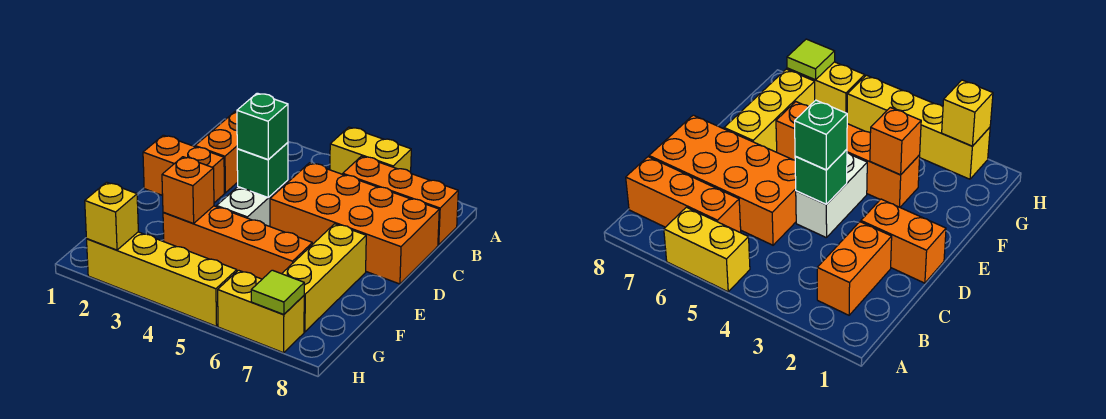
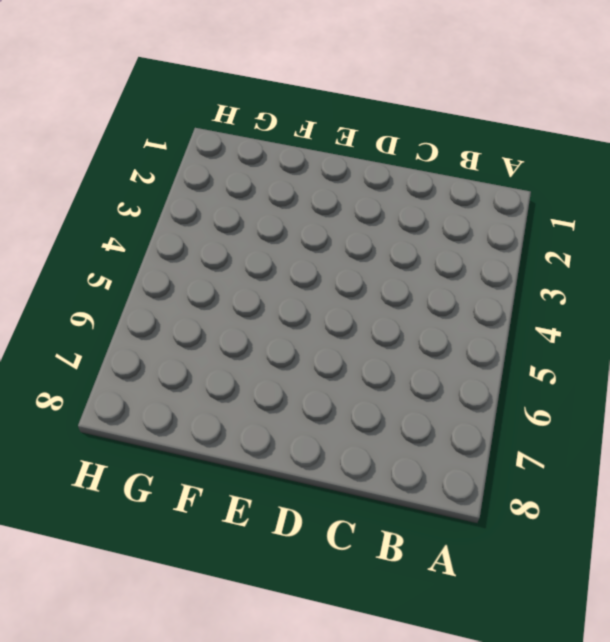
none -> yellow 1x2 brick [330,127,411,174]
none -> orange 1x2 brick [195,112,238,193]
none -> orange 1x3 brick [343,156,458,245]

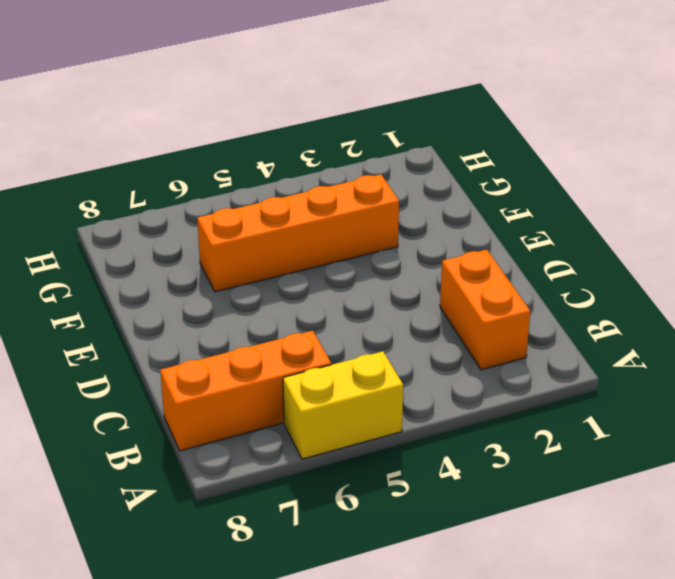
none -> orange 2x4 brick [270,163,439,284]
none -> orange 1x2 brick [143,135,225,203]
none -> white 1x2 brick [217,180,288,226]

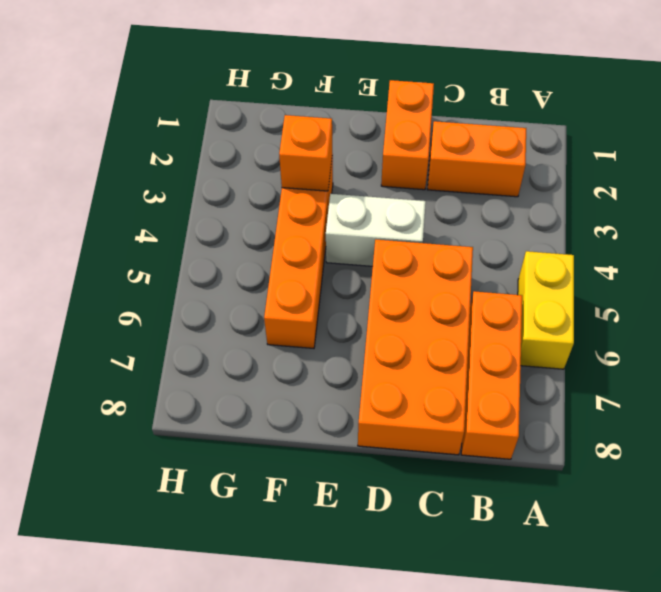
none -> yellow 1x3 brick [282,224,366,332]
none -> yellow 1x4 brick [87,232,237,326]
none -> yellow 1x2 brick [218,270,304,353]

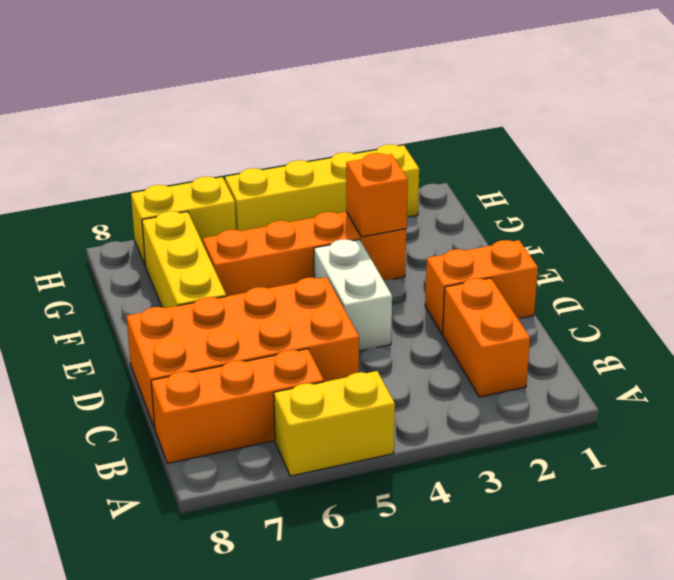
none -> green 1x1 brick [237,143,288,198]
none -> yellow 1x1 brick [85,182,138,250]
none -> lime 1x1 tile [251,270,304,315]

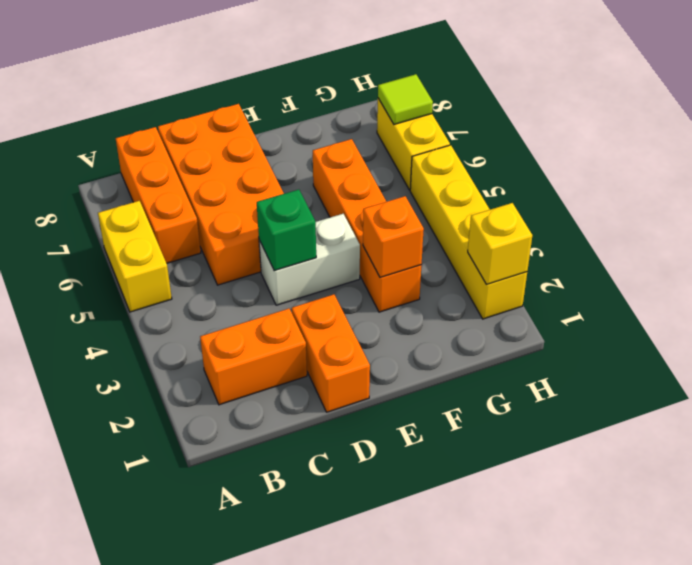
none -> yellow 1x3 brick [282,224,366,332]
none -> green 1x1 brick [237,93,288,160]

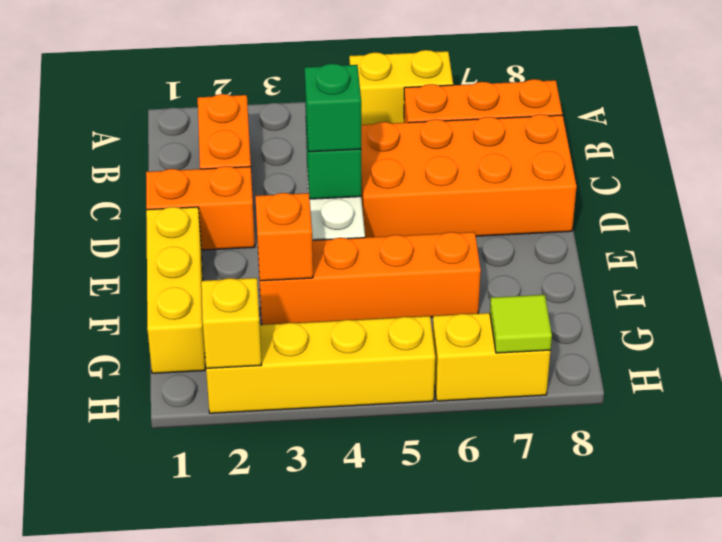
yellow 1x3 brick [146,207,205,373] -> yellow 1x3 brick moved to [282,224,366,332]

